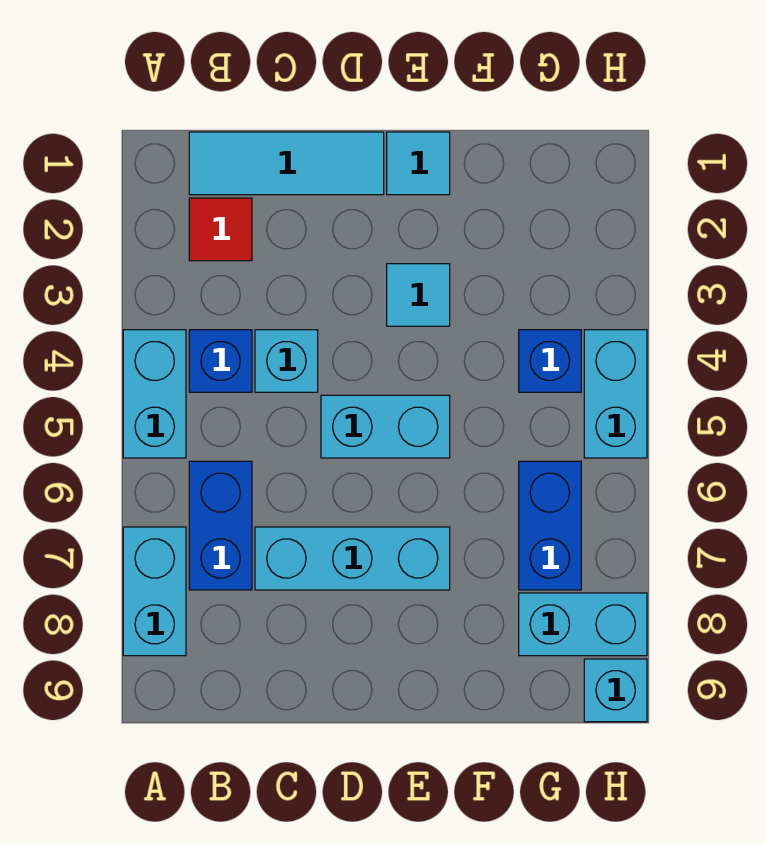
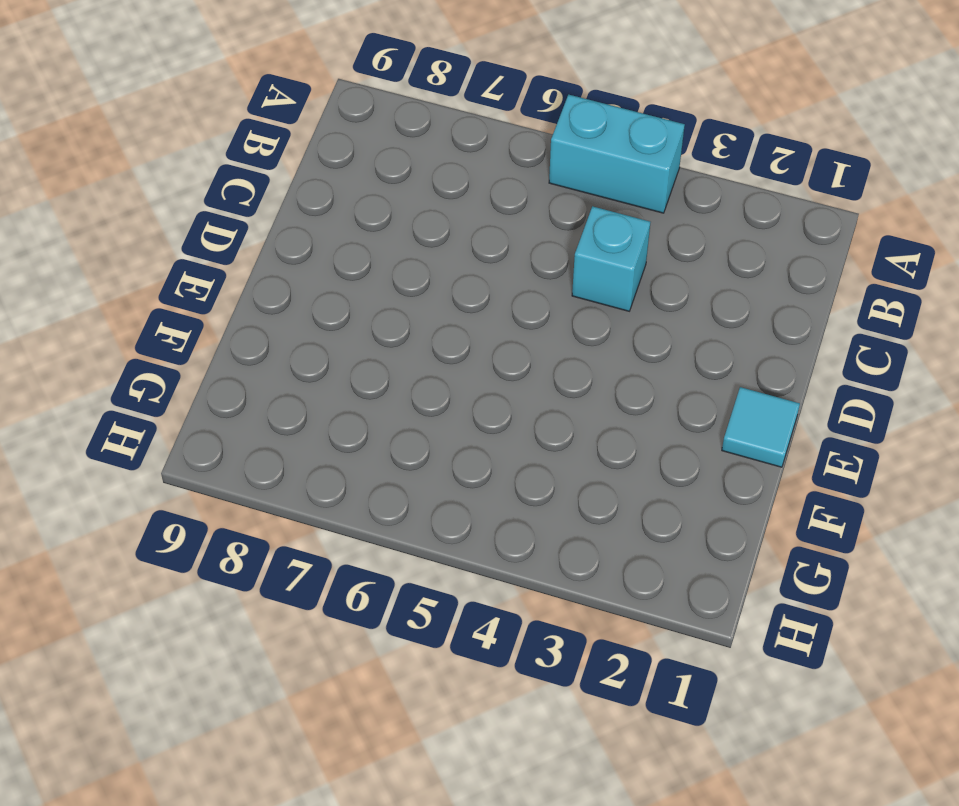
none -> cyan 1x2 brick [123,527,186,656]
none -> cyan 1x3 tile [189,132,384,195]
none -> red 1x1 tile [189,198,252,261]

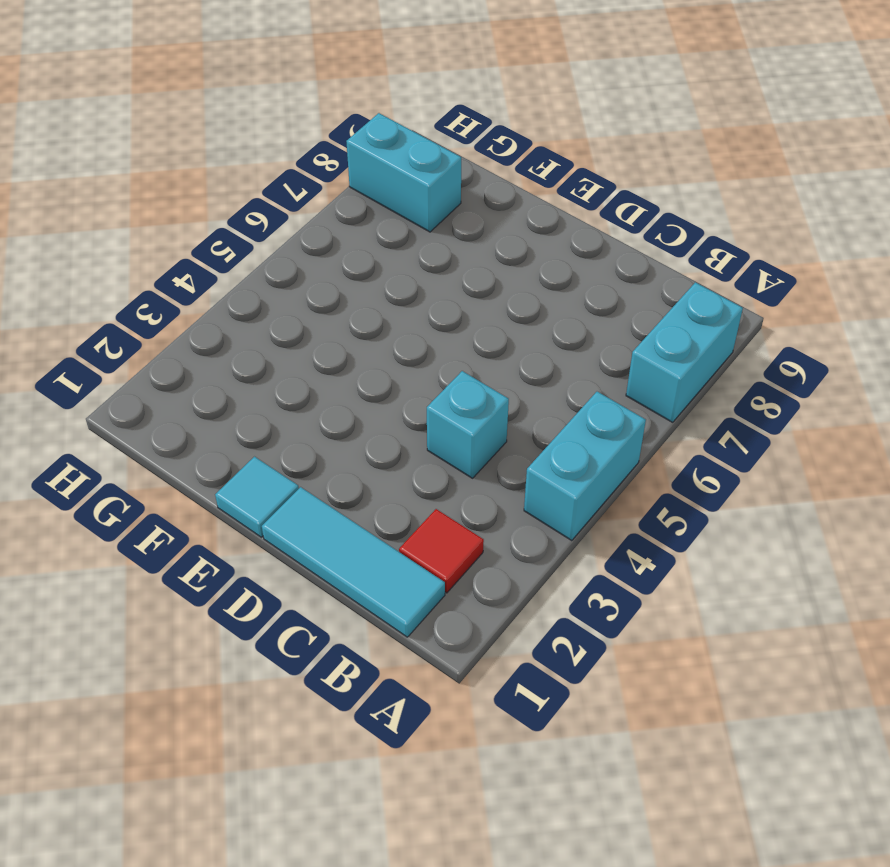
none -> blue 1x1 brick [189,330,252,392]
none -> blue 1x2 brick [189,461,252,590]
none -> cyan 1x3 brick [255,527,450,590]

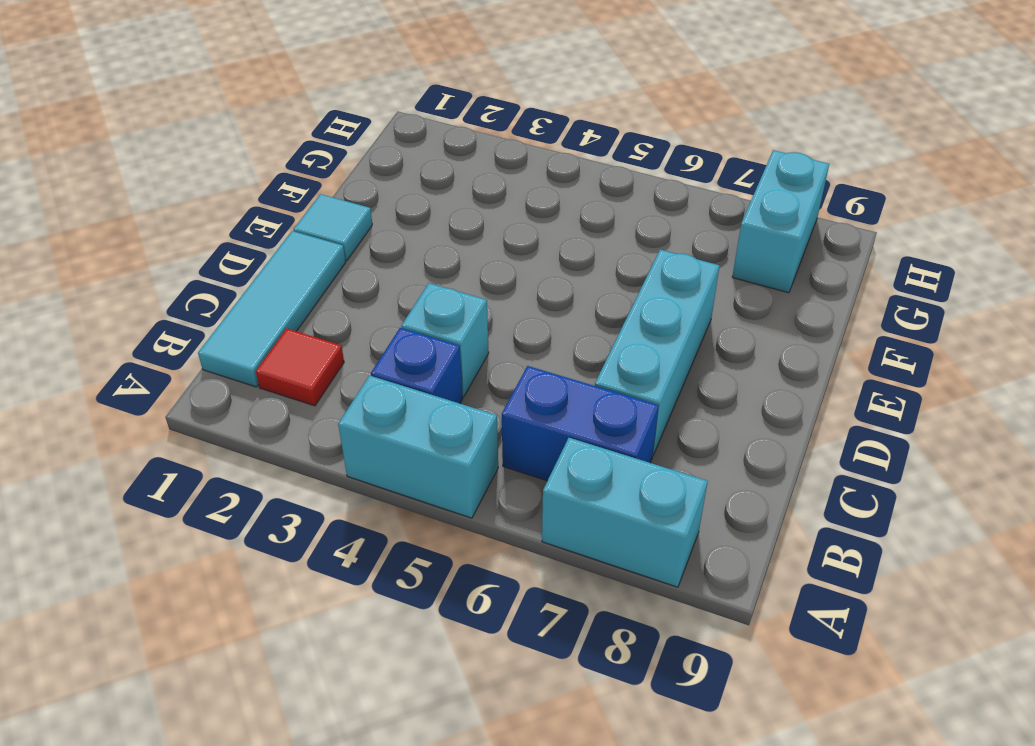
none -> cyan 1x2 brick [321,395,450,458]
none -> cyan 1x1 tile [387,264,450,326]
none -> blue 1x1 brick [519,330,581,392]

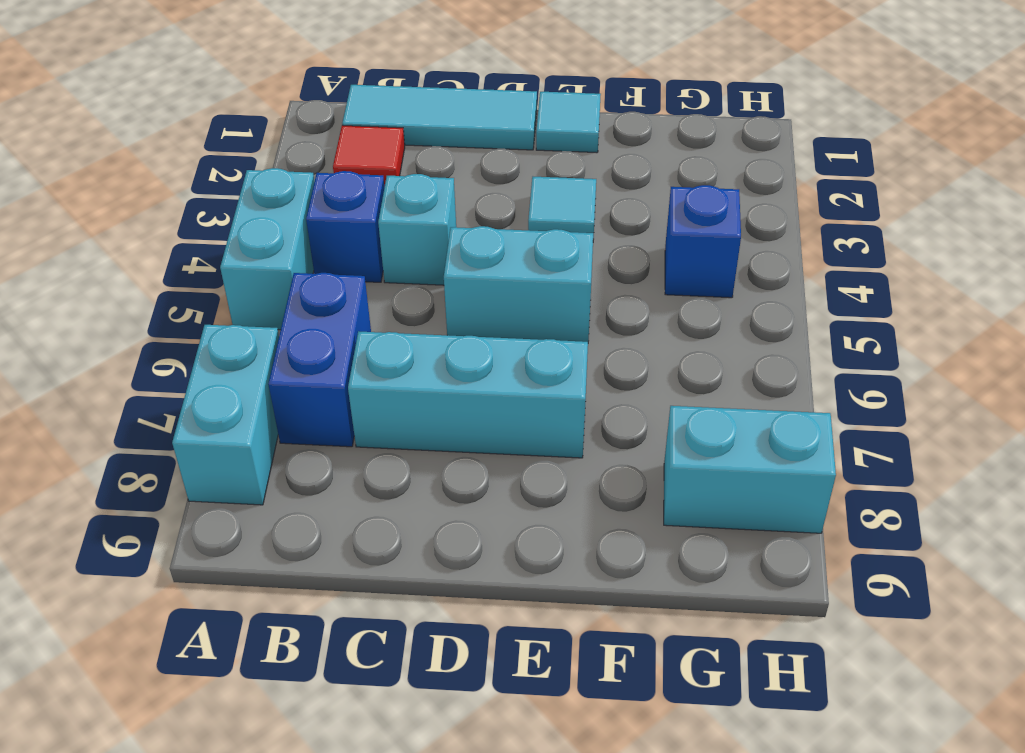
none -> blue 1x2 brick [519,461,581,590]
none -> cyan 1x2 brick [584,330,647,458]
none -> cyan 1x1 brick [584,659,647,722]

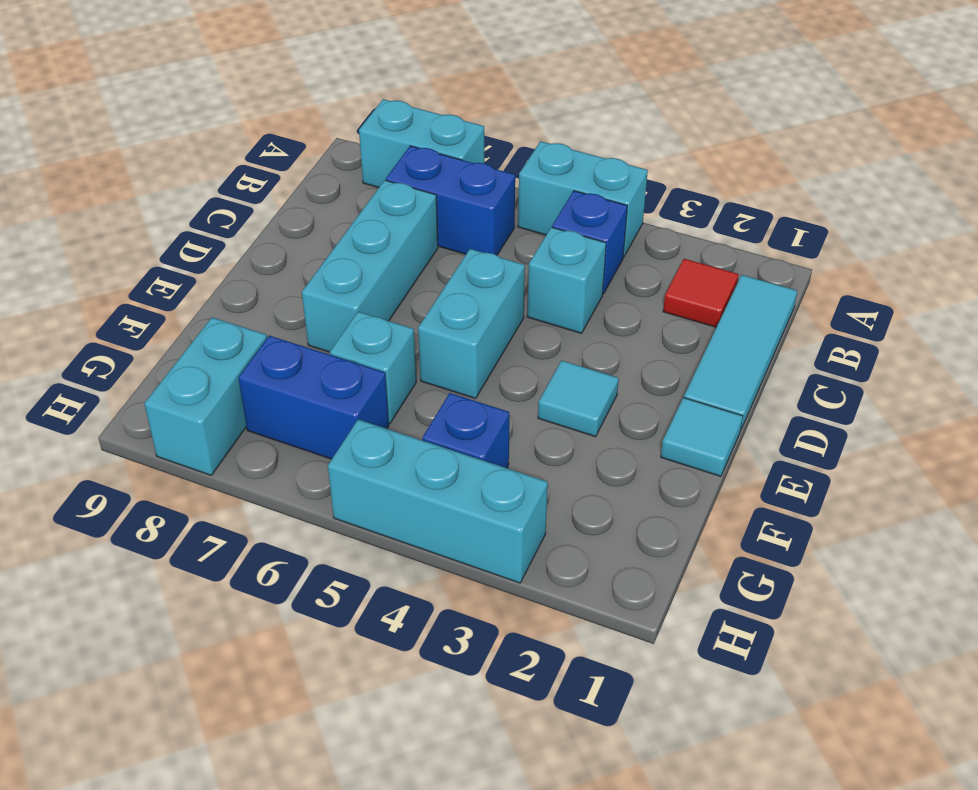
cyan 1x1 brick [330,312,416,423] -> cyan 1x1 brick moved to [584,659,647,722]
cyan 1x3 brick [328,419,548,583] -> cyan 1x2 brick [584,330,647,458]

